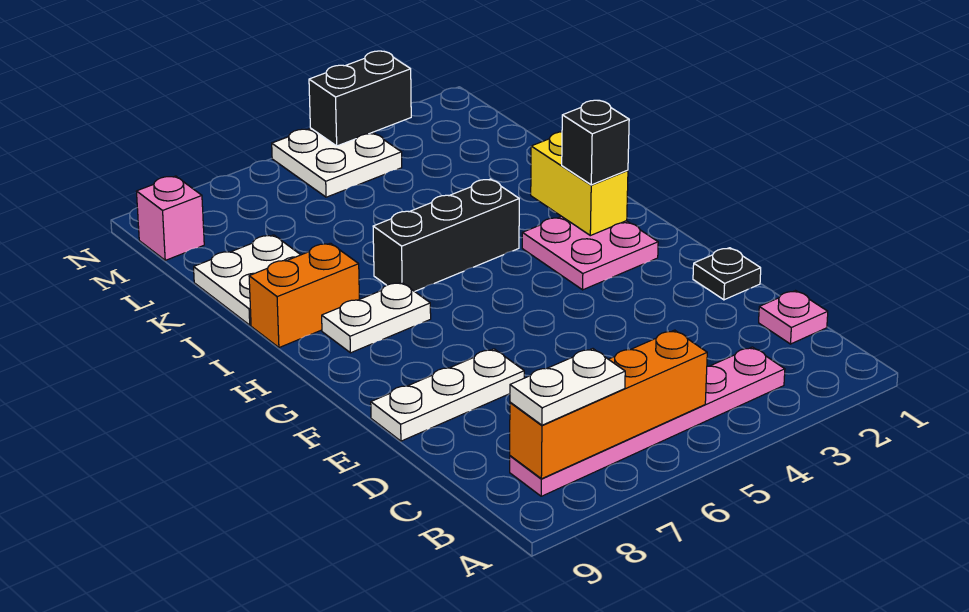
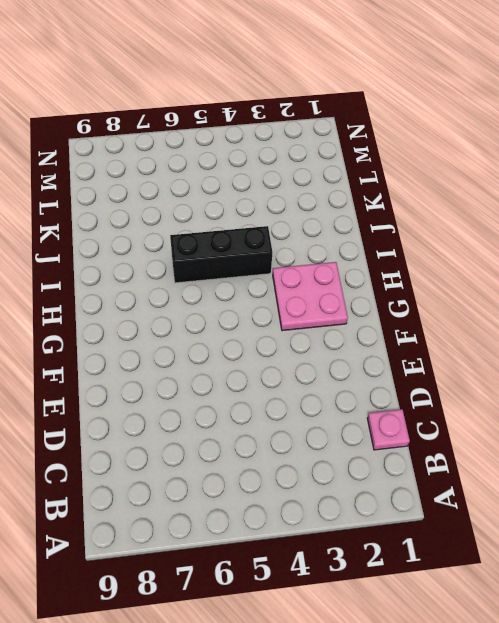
none -> pink 1x6 plate [510,347,785,496]
none -> black 1x1 plate [693,248,761,300]
none -> white 1x3 plate [371,349,524,441]

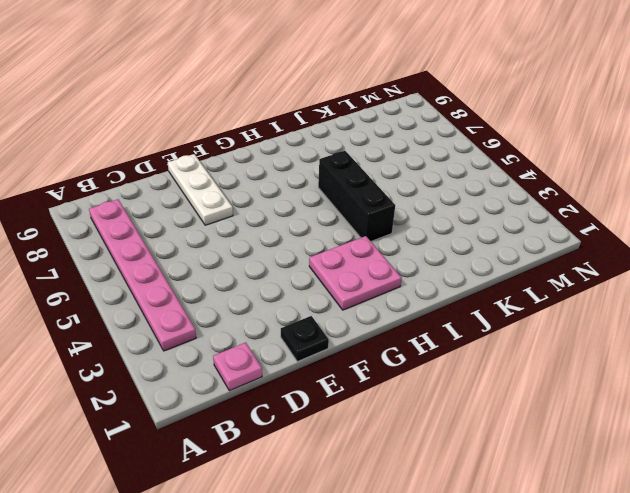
none -> white 1x2 plate [322,282,431,353]
none -> orange 1x2 brick [249,243,359,348]
none -> white 2x2 plate [194,235,300,325]

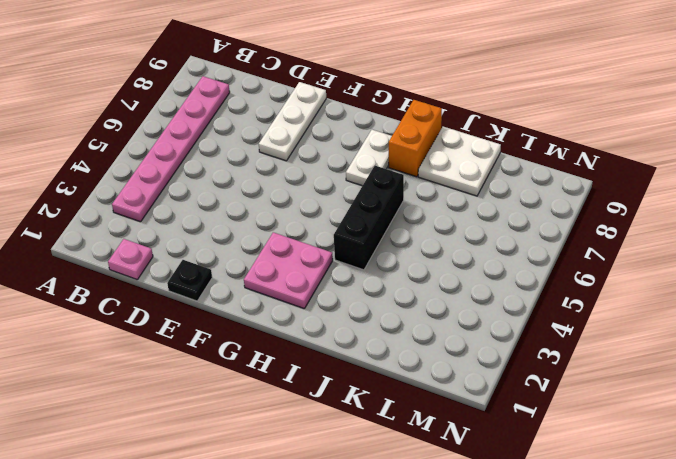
none -> white 2x2 plate [272,128,402,197]
none -> pink 1x1 brick [136,176,204,260]
none -> orange 1x4 brick [510,330,707,479]

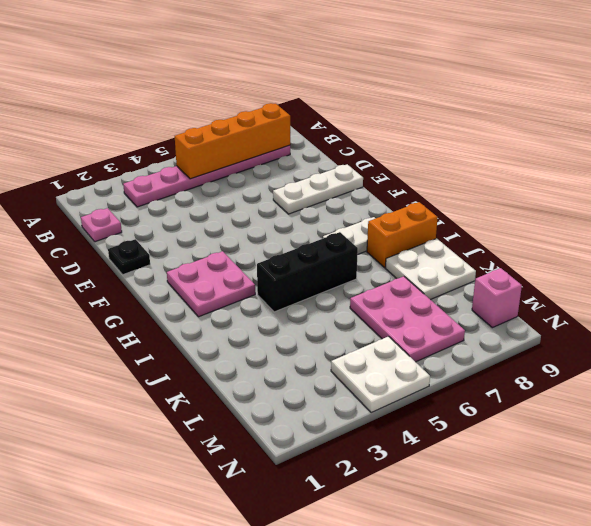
pink 2x3 plate [350,276,465,362] -> none
none -> yellow 1x2 brick [531,132,628,236]
none -> black 1x2 brick [309,51,411,146]
none -> white 1x2 plate [510,349,625,425]

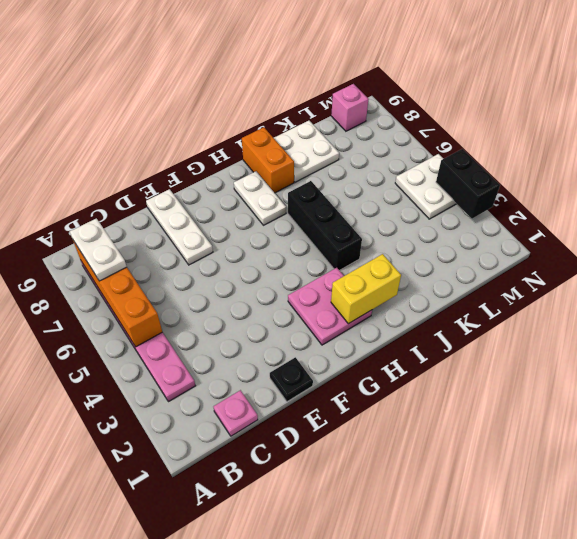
none -> black 1x1 brick [562,100,629,185]

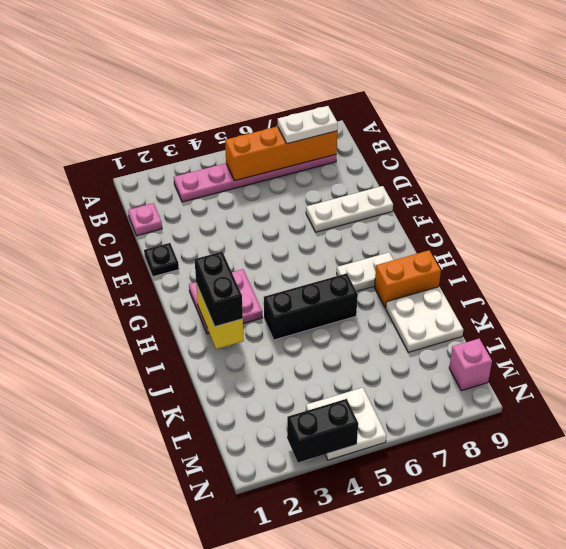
black 1x2 brick [195,252,243,327] -> black 1x1 brick [562,100,629,185]

